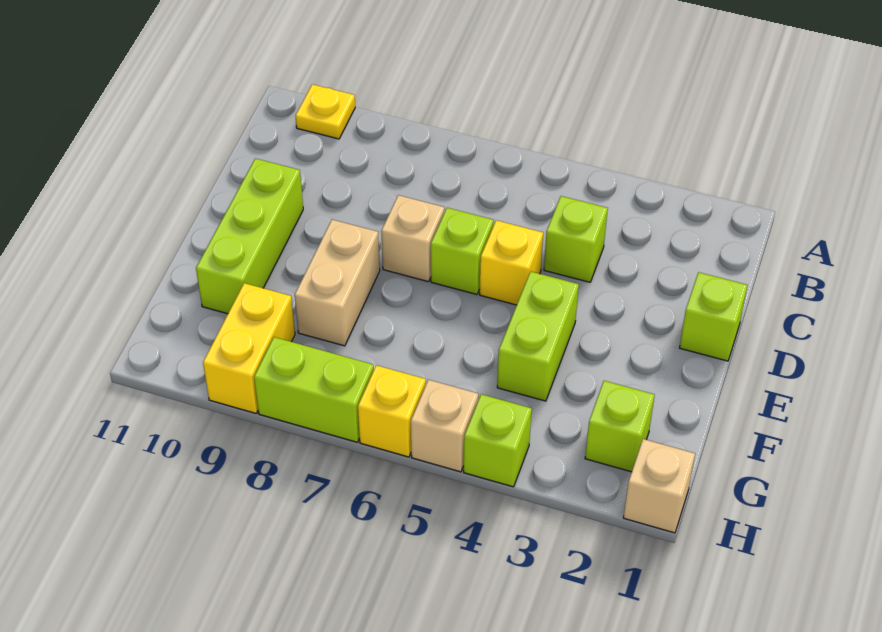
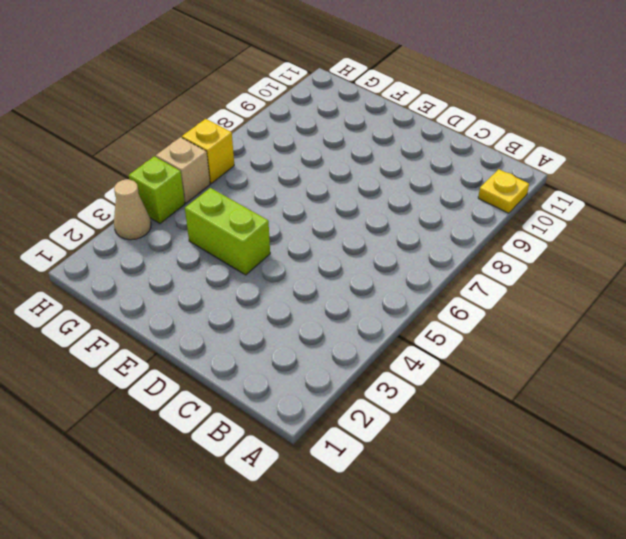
tan 1x1 cone [114,179,151,240] -> none
none -> lime 1x1 brick [544,196,608,282]
none -> lime 1x1 brick [680,272,747,361]
none -> yellow 1x1 brick [480,220,543,305]

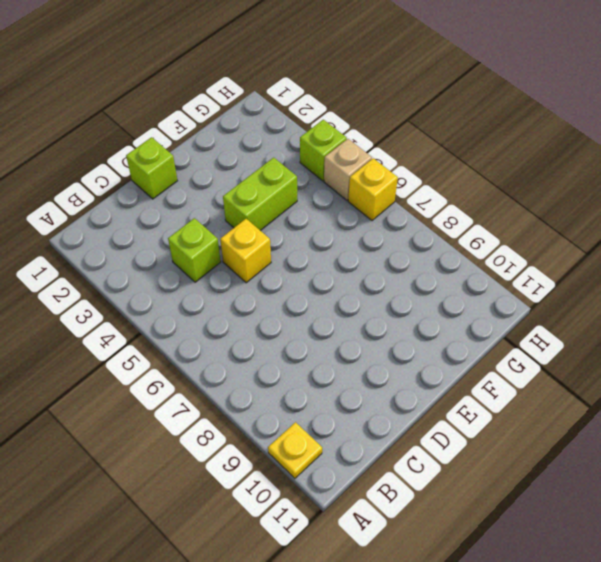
none -> lime 1x1 brick [431,208,494,294]
none -> tan 1x1 brick [381,195,444,282]
none -> lime 1x3 brick [196,158,303,314]

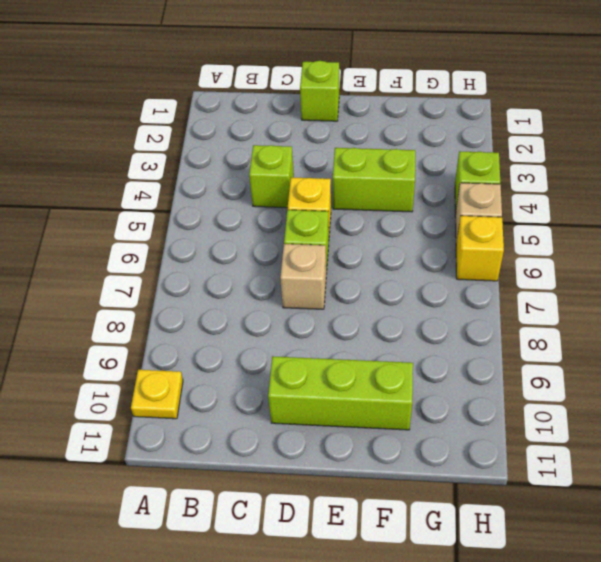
none -> tan 1x2 brick [295,220,380,346]
none -> lime 1x1 brick [585,381,655,472]
none -> yellow 1x2 brick [203,283,295,413]

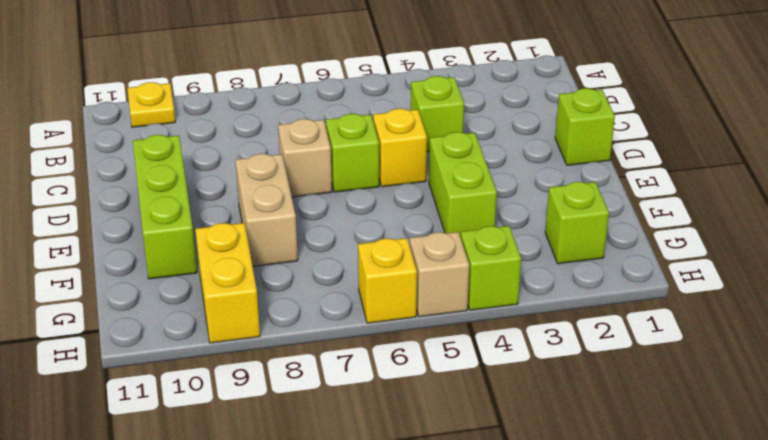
none -> tan 1x1 brick [623,439,695,533]
none -> lime 1x2 brick [254,337,374,442]

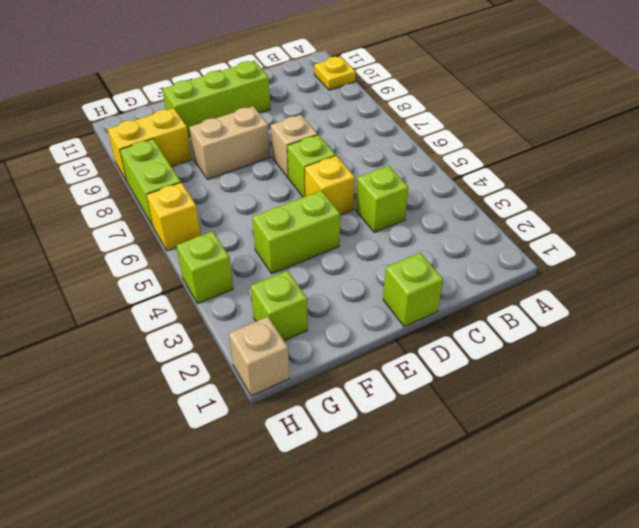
none -> tan 1x1 brick [411,380,478,472]

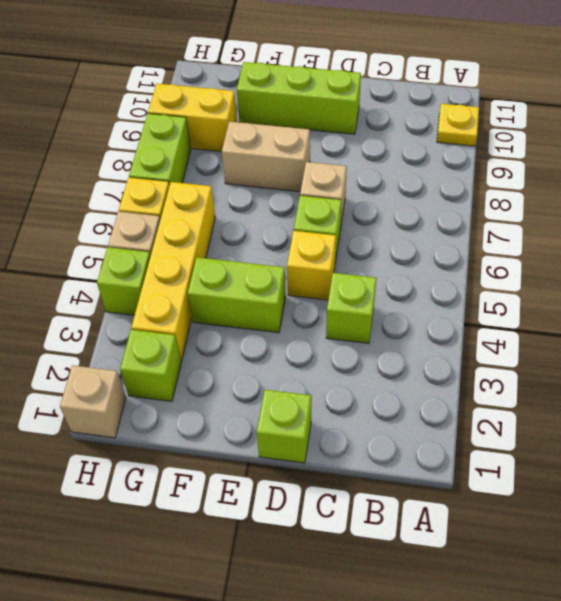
yellow 1x4 brick [131,182,215,361] -> none

